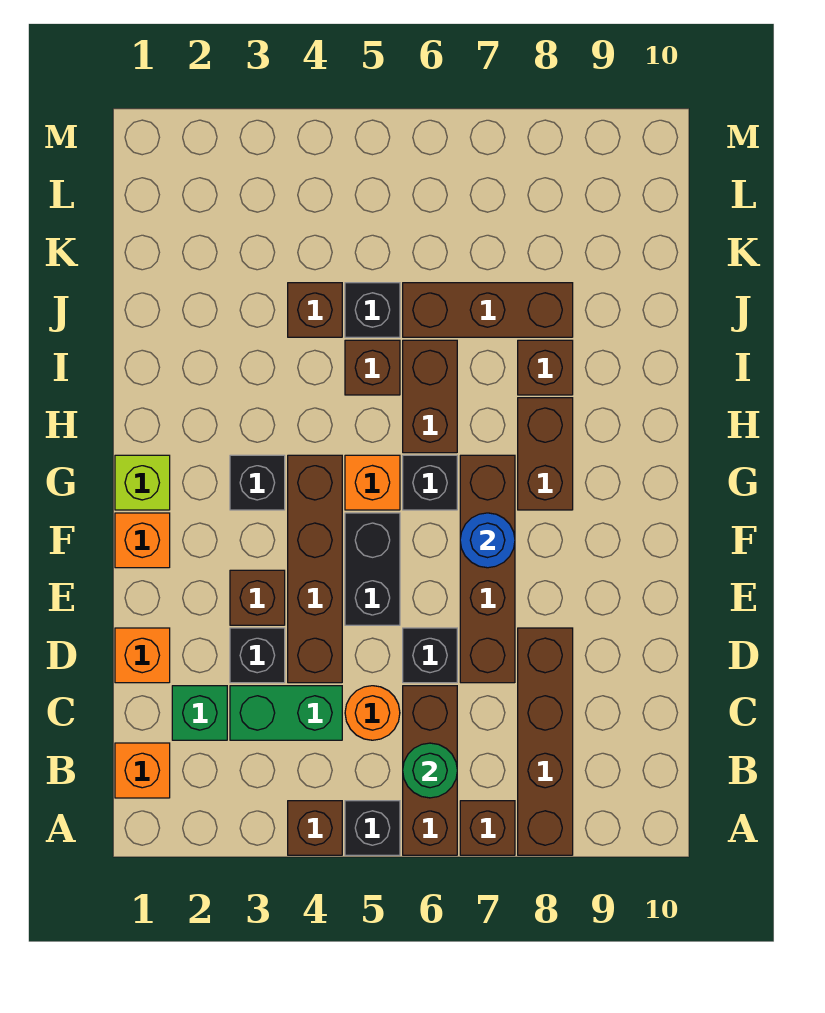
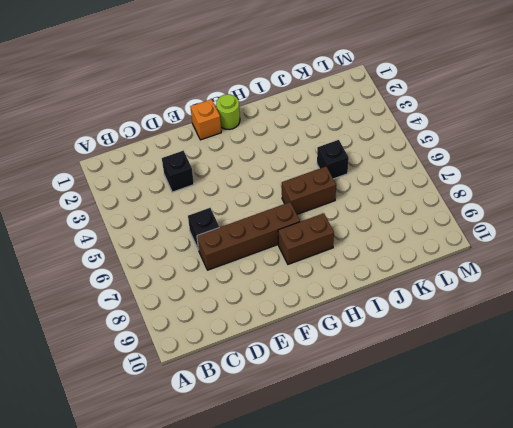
lime 1x1 round brick [216,94,240,130] -> lime 1x1 brick [115,455,170,510]
none -> brown 1x1 brick [288,801,342,855]
none -> black 1x1 brick [345,801,400,855]
none -> brown 1x3 brick [403,686,457,855]
none -> brown 1x1 brick [460,801,515,855]

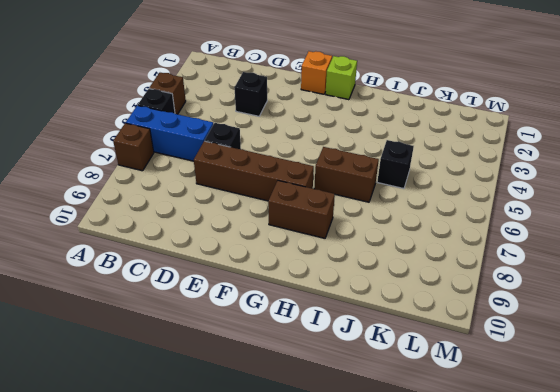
blue 1x3 brick [126,106,213,161] -> brown 1x3 brick [403,686,457,855]
none -> brown 1x4 brick [518,628,573,855]
none -> orange 1x1 brick [115,743,170,798]
none -> green 1x1 brick [172,686,227,740]
none -> green 1x2 brick [230,686,342,740]

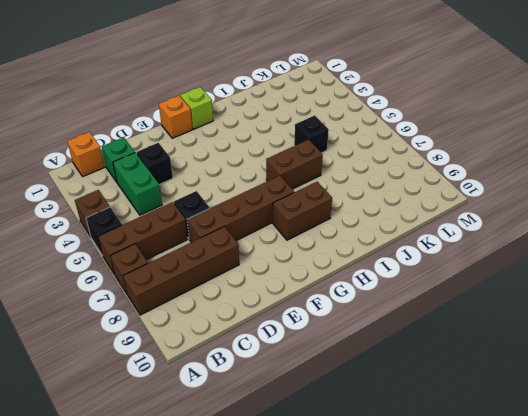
none -> orange 1x1 round brick [345,686,400,740]
none -> orange 1x1 brick [115,628,170,683]
none -> brown 1x4 brick [288,455,342,683]
none -> brown 1x1 brick [230,570,285,625]

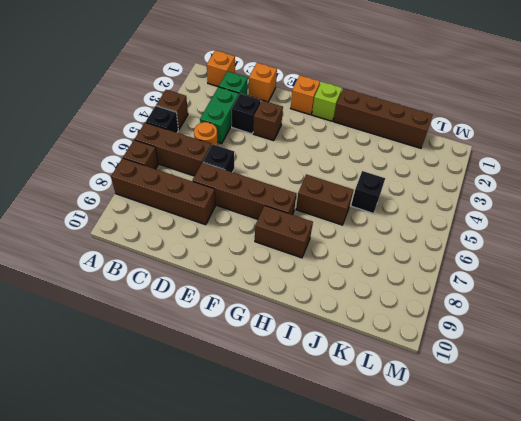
brown 1x4 brick [333,88,433,148] -> brown 1x4 brick moved to [288,455,342,683]
none -> black 1x2 brick [345,513,400,625]
none -> black 1x1 brick [230,455,285,510]
none -> orange 1x1 brick [345,455,400,510]
none -> black 1x1 brick [403,455,457,510]

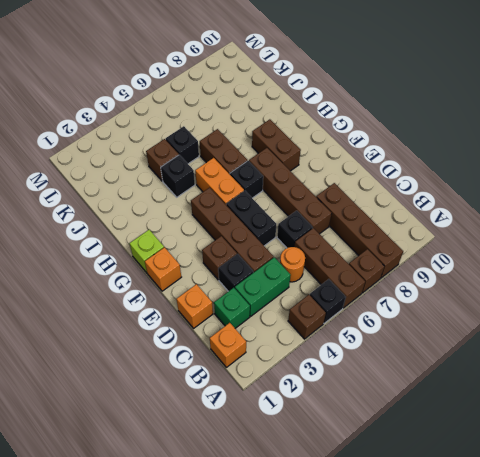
orange 1x2 brick [195,158,244,204] -> orange 1x1 brick [345,455,400,510]
black 1x1 brick [161,155,195,197] -> black 1x1 brick moved to [230,455,285,510]
none -> brown 1x1 brick [345,340,400,395]
none -> brown 1x1 brick [518,340,573,395]
none -> brown 1x3 brick [403,283,573,337]
none -> green 1x1 round brick [403,743,457,798]

